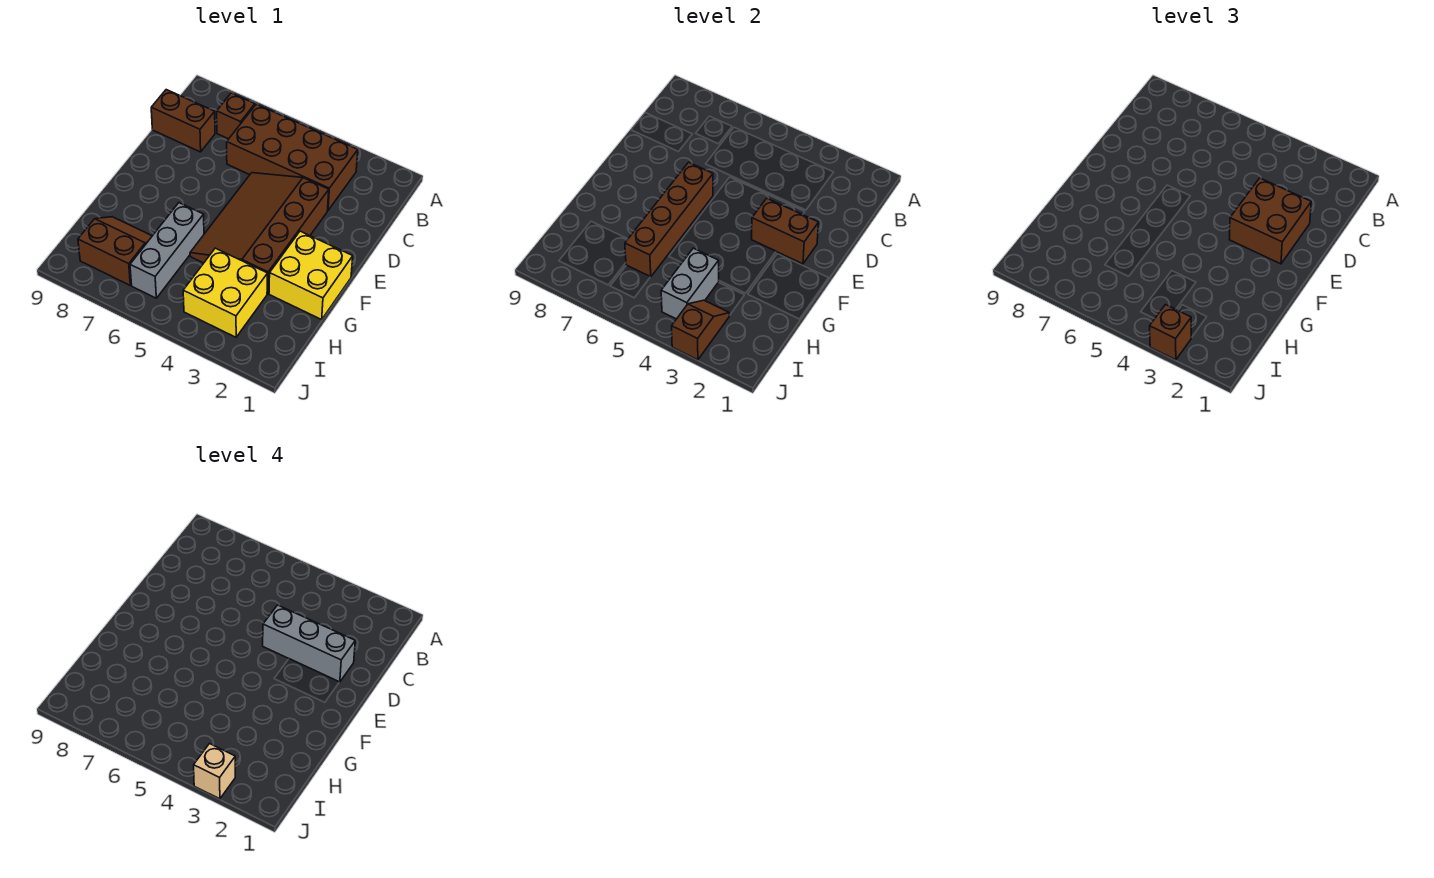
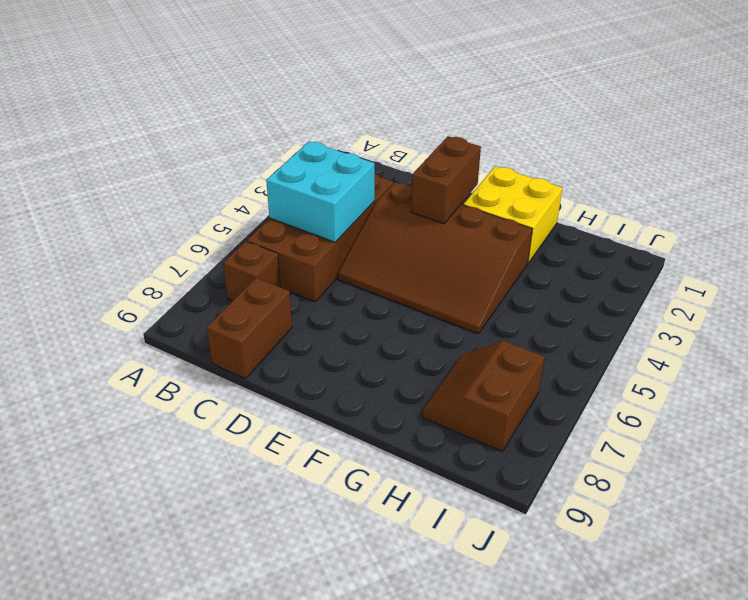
cyan 2x2 brick [266,141,375,242] -> none
none -> grey 1x3 brick [130,203,204,298]
none -> yellow 2x2 brick [183,248,268,337]
none -> brown 1x4 brick [625,162,713,277]

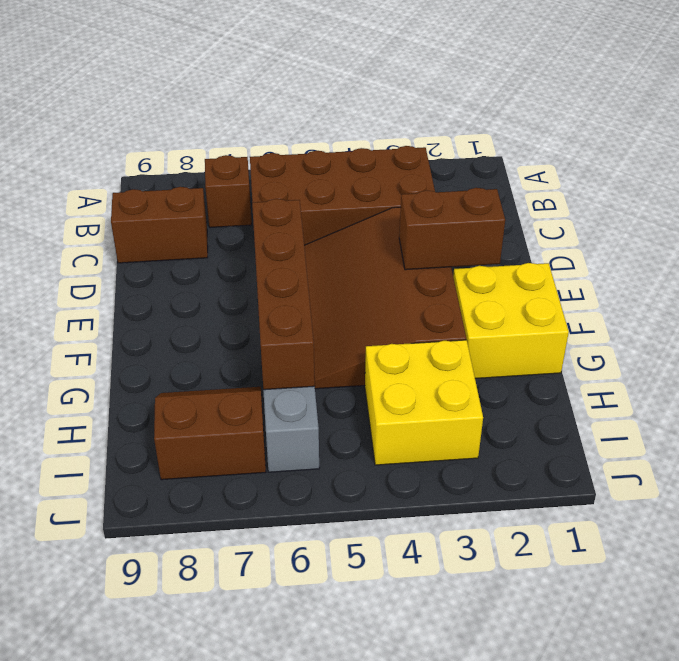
none -> grey 1x2 brick [661,248,719,319]
none -> brown 1x2 slope [672,300,729,360]
none -> brown 2x2 brick [1229,178,1311,264]

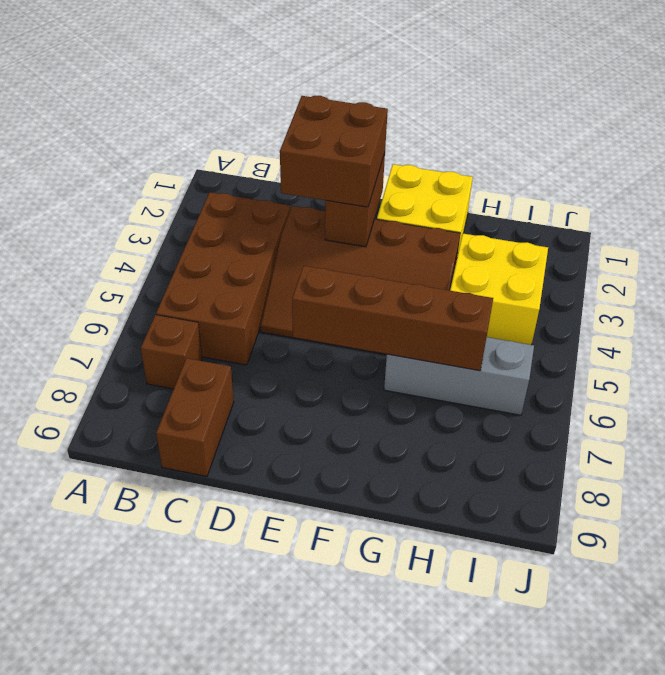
none -> brown 2x2 slope [78,217,152,285]
none -> grey 1x2 brick [661,248,719,319]
none -> brown 1x2 slope [672,300,729,360]

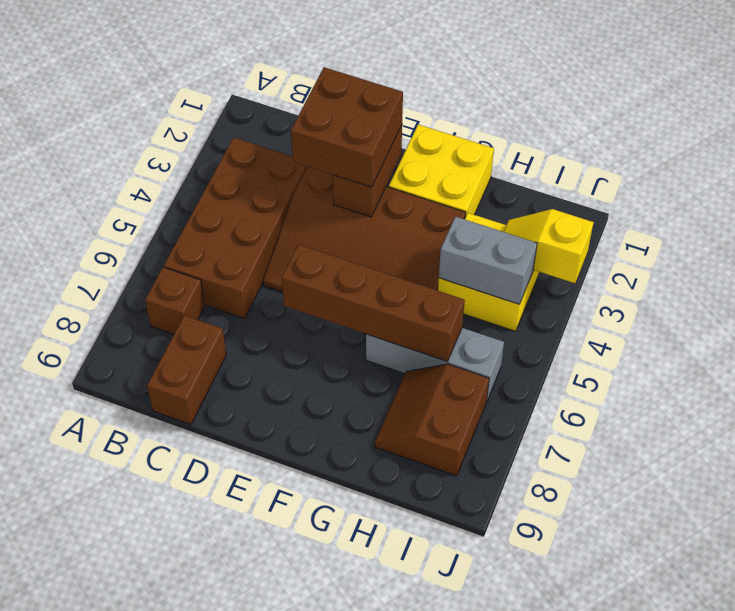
yellow 1x2 slope [504,209,594,283] -> brown 1x2 slope [672,300,729,360]
none -> brown 1x1 brick [1150,305,1191,360]
none -> grey 1x3 brick [263,605,355,682]
none -> tan 1x1 brick [194,744,235,799]

